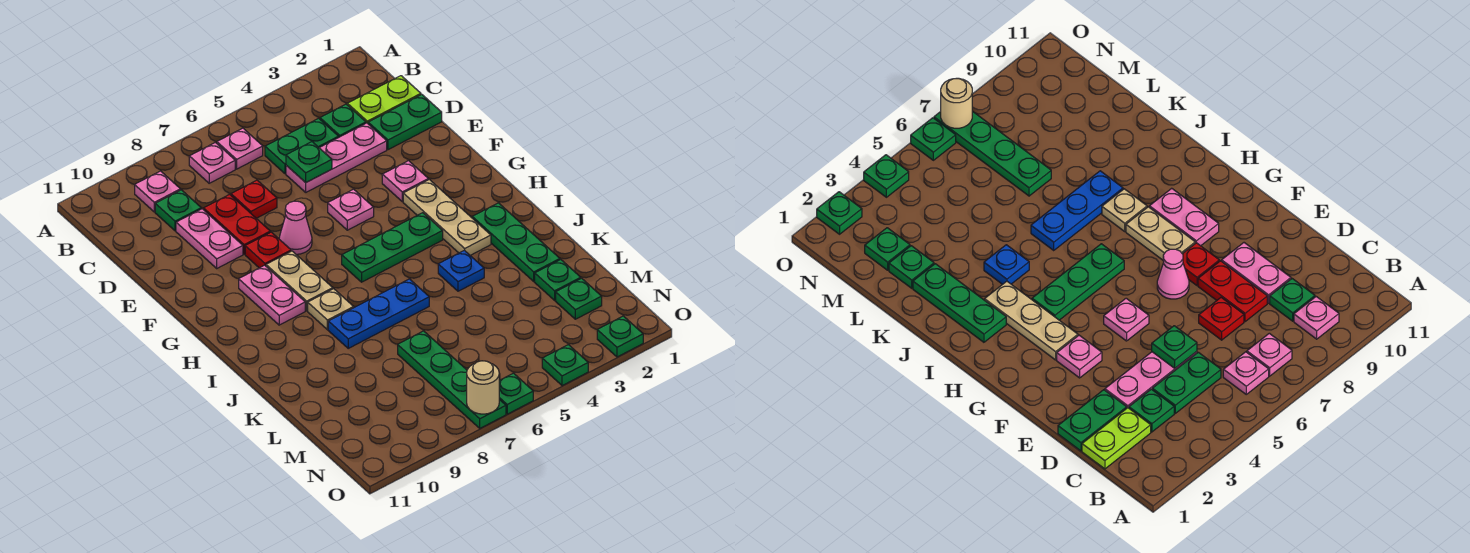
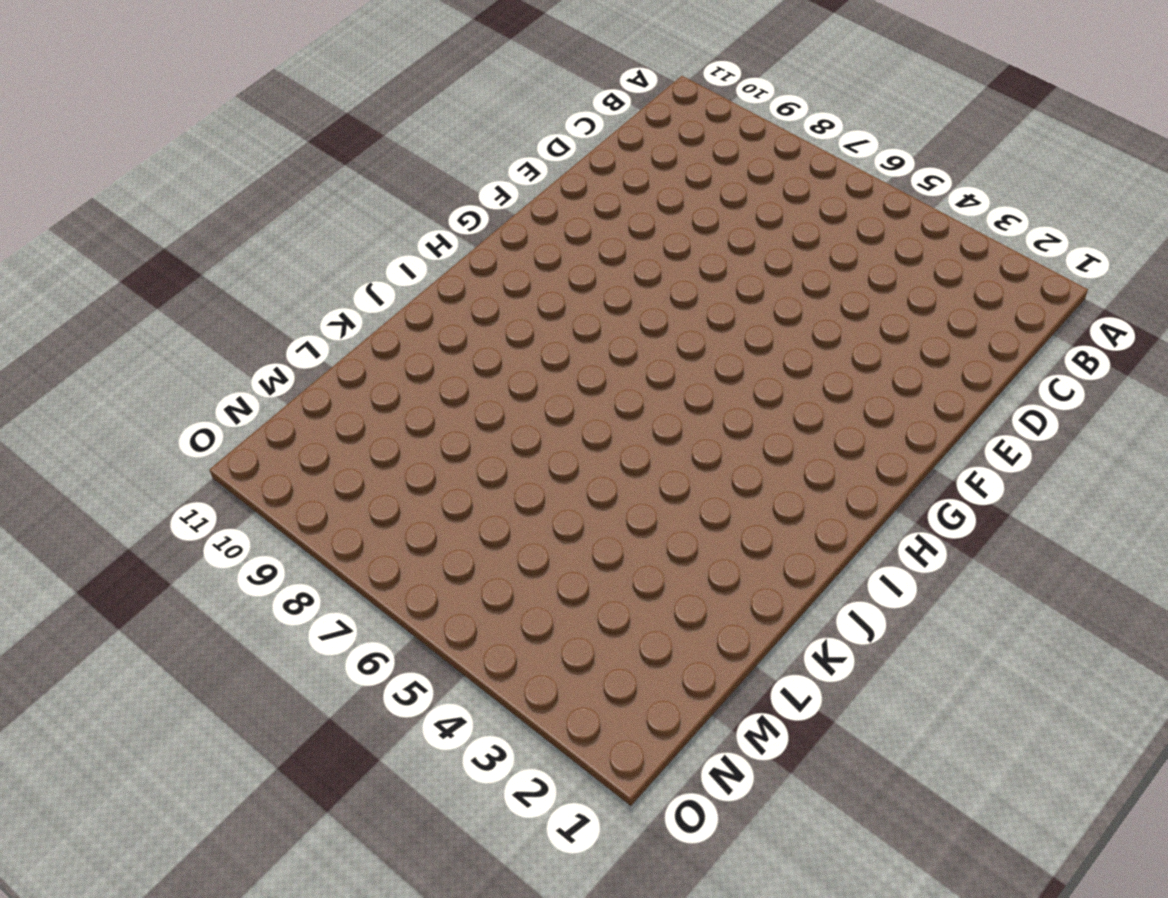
none -> pink 1x1 plate [217,128,263,169]
none -> pink 1x1 plate [189,143,235,183]
none -> pink 1x1 plate [135,171,180,212]
none -> lime 1x2 plate [347,76,421,123]

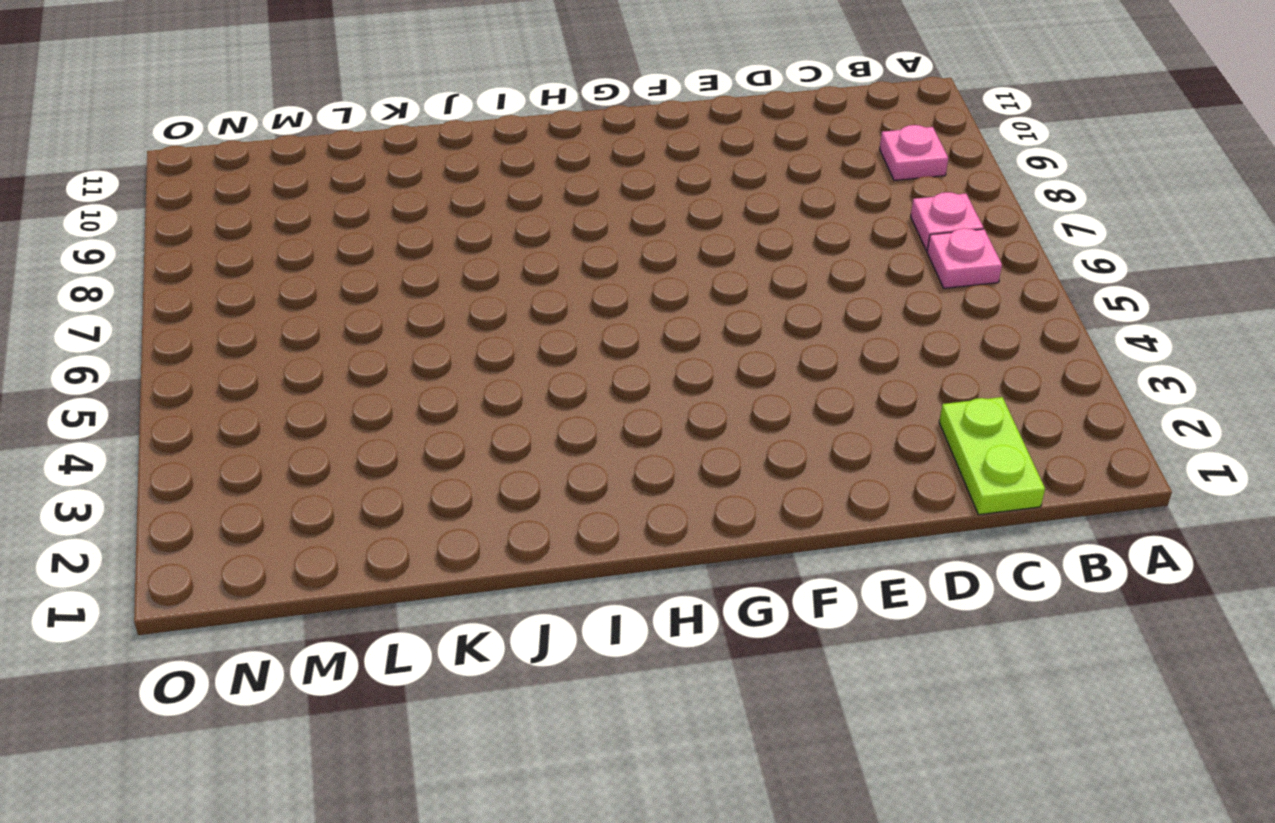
none -> green 1x1 plate [320,104,366,137]
none -> green 1x2 plate [265,118,339,174]
none -> green 1x1 plate [155,190,201,231]
none -> green 1x2 plate [368,94,442,150]

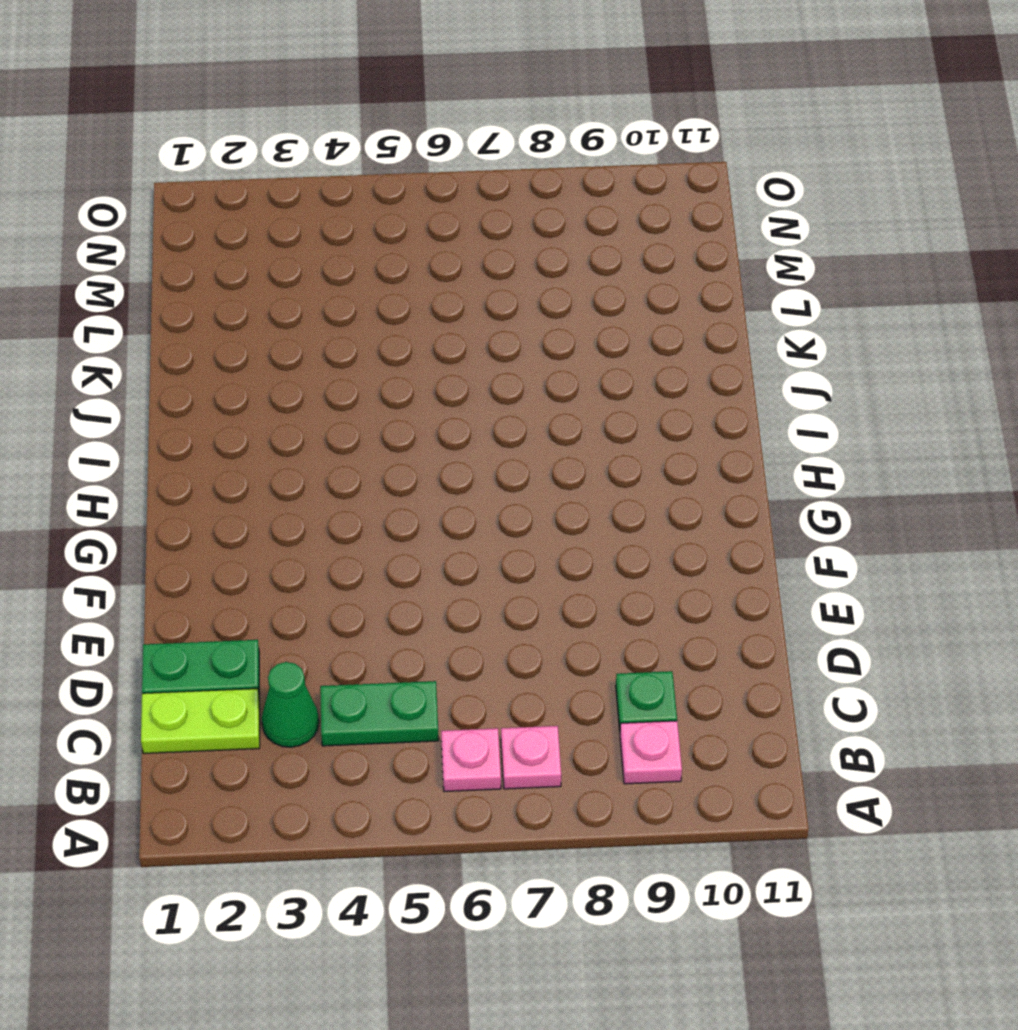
green 1x1 cone [262,662,319,747] -> green 1x1 plate [320,104,366,137]
none -> pink 1x3 plate [286,123,387,192]
none -> red 1x1 plate [231,180,277,218]
none -> red 1x2 plate [204,194,270,254]
none -> pink 1x2 plate [176,209,243,268]

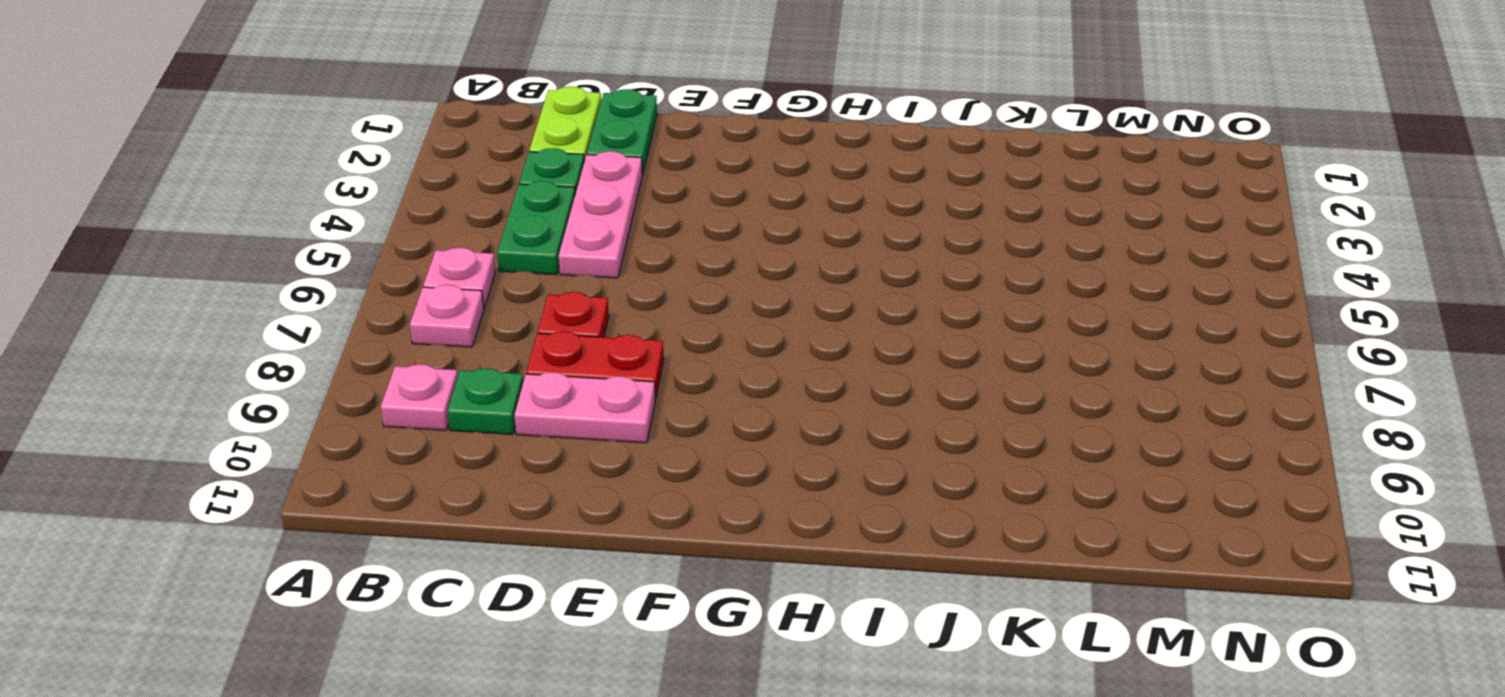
none -> pink 1x1 plate [382,161,428,202]
none -> pink 1x1 plate [328,189,374,230]
none -> pink 1x1 cone [279,201,312,254]
none -> red 1x1 plate [245,232,291,268]

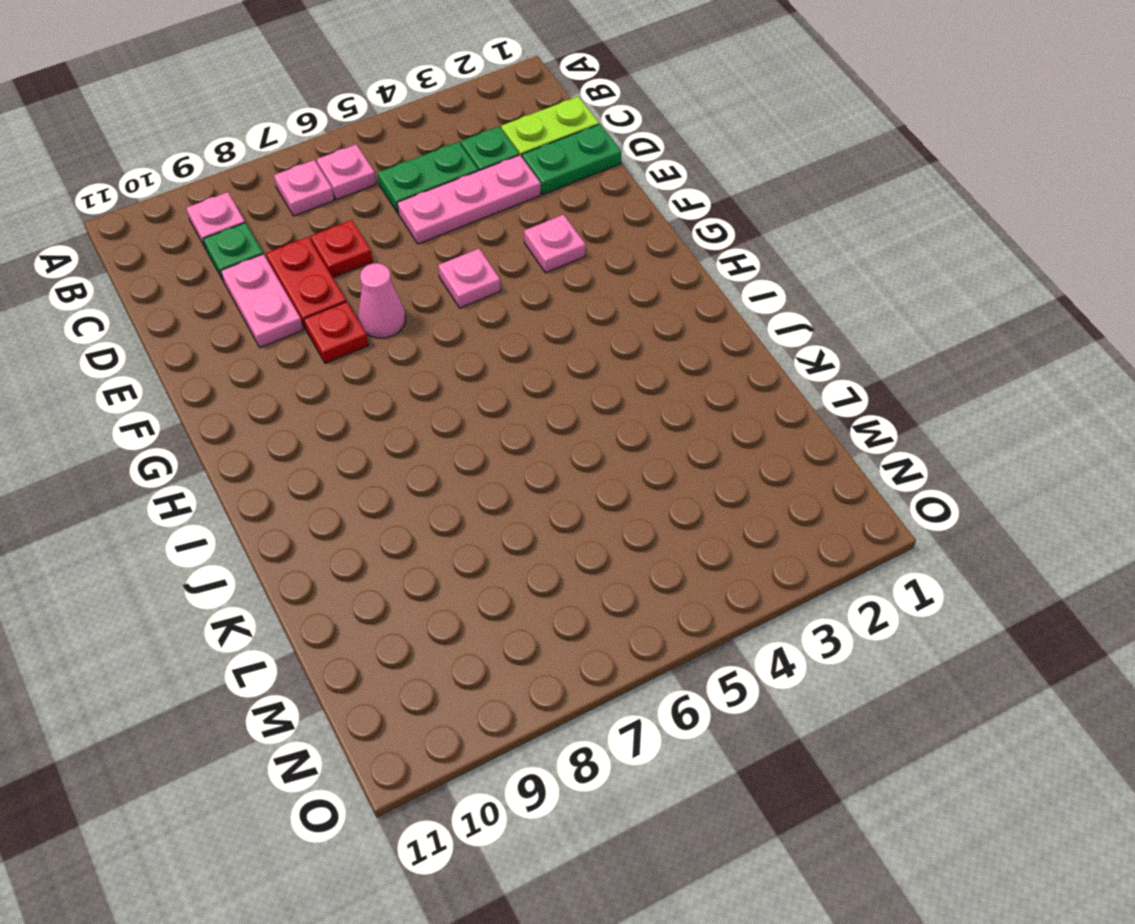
none -> tan 1x3 plate [403,180,491,255]
none -> tan 1x2 plate [266,251,333,311]
none -> pink 1x2 plate [239,265,305,325]
none -> green 1x3 plate [342,213,443,282]

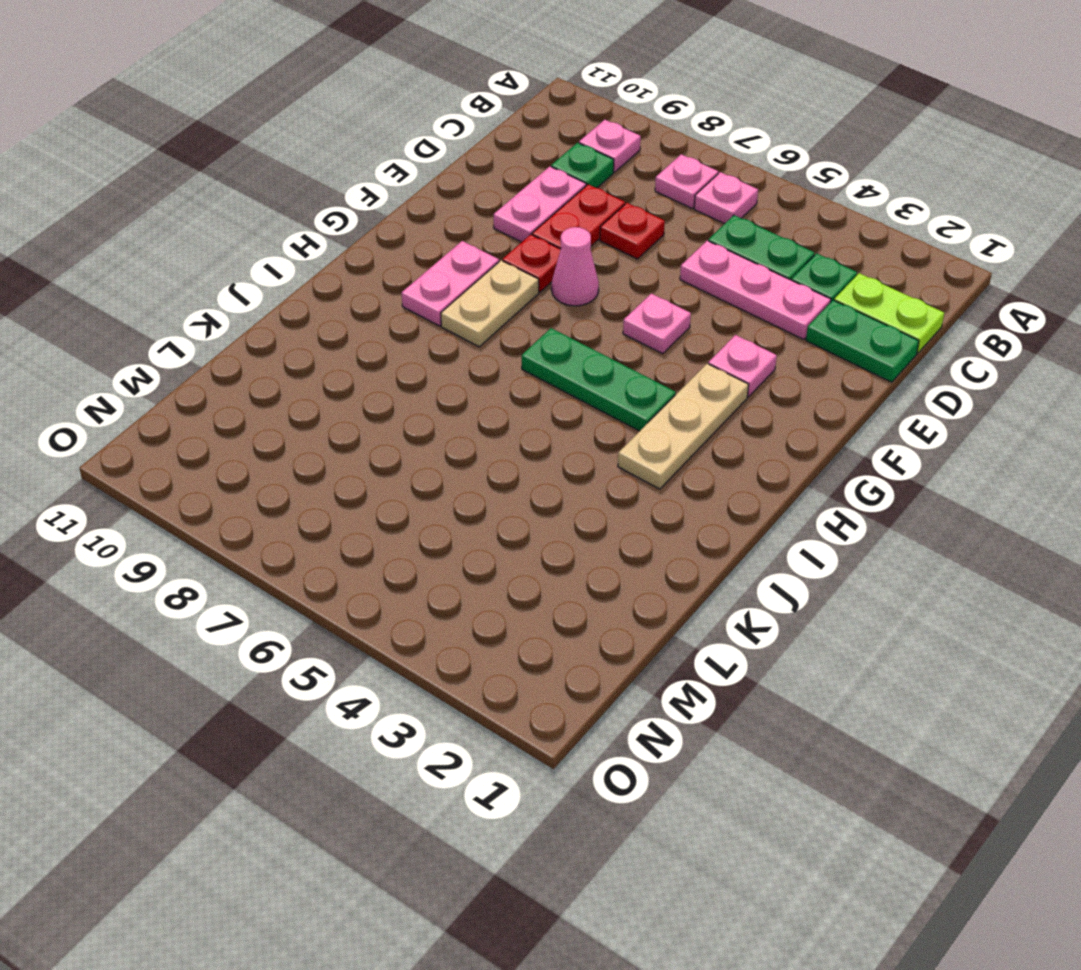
none -> green 1x3 plate [472,203,560,281]
none -> tan 1x1 plate [308,289,354,330]
none -> blue 1x1 plate [438,250,484,291]
none -> blue 1x3 plate [328,279,429,348]

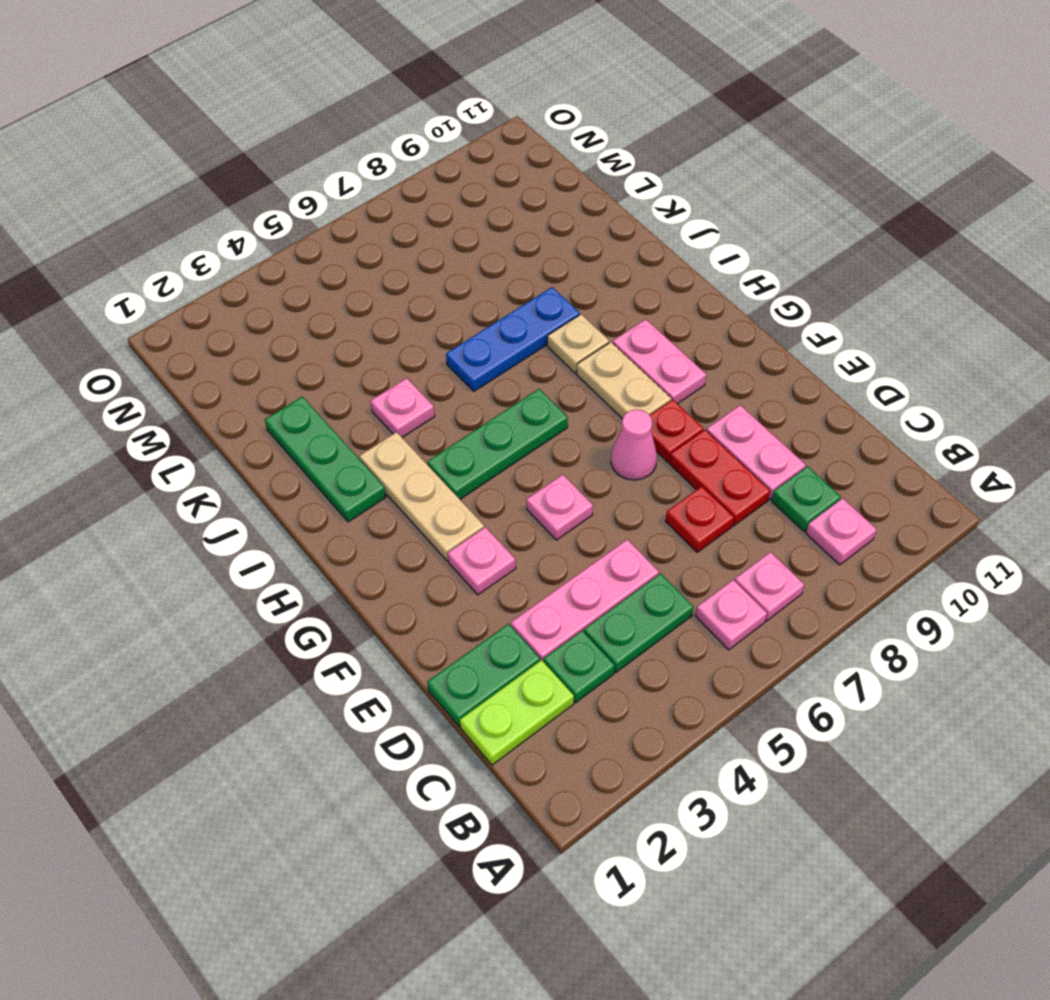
pink 1x1 plate [370,378,435,437] -> blue 1x1 plate [438,250,484,291]
none -> green 1x1 plate [535,260,581,300]
none -> green 1x4 plate [398,331,506,428]
none -> green 1x1 plate [556,278,602,319]
none -> green 1x1 plate [597,316,643,357]

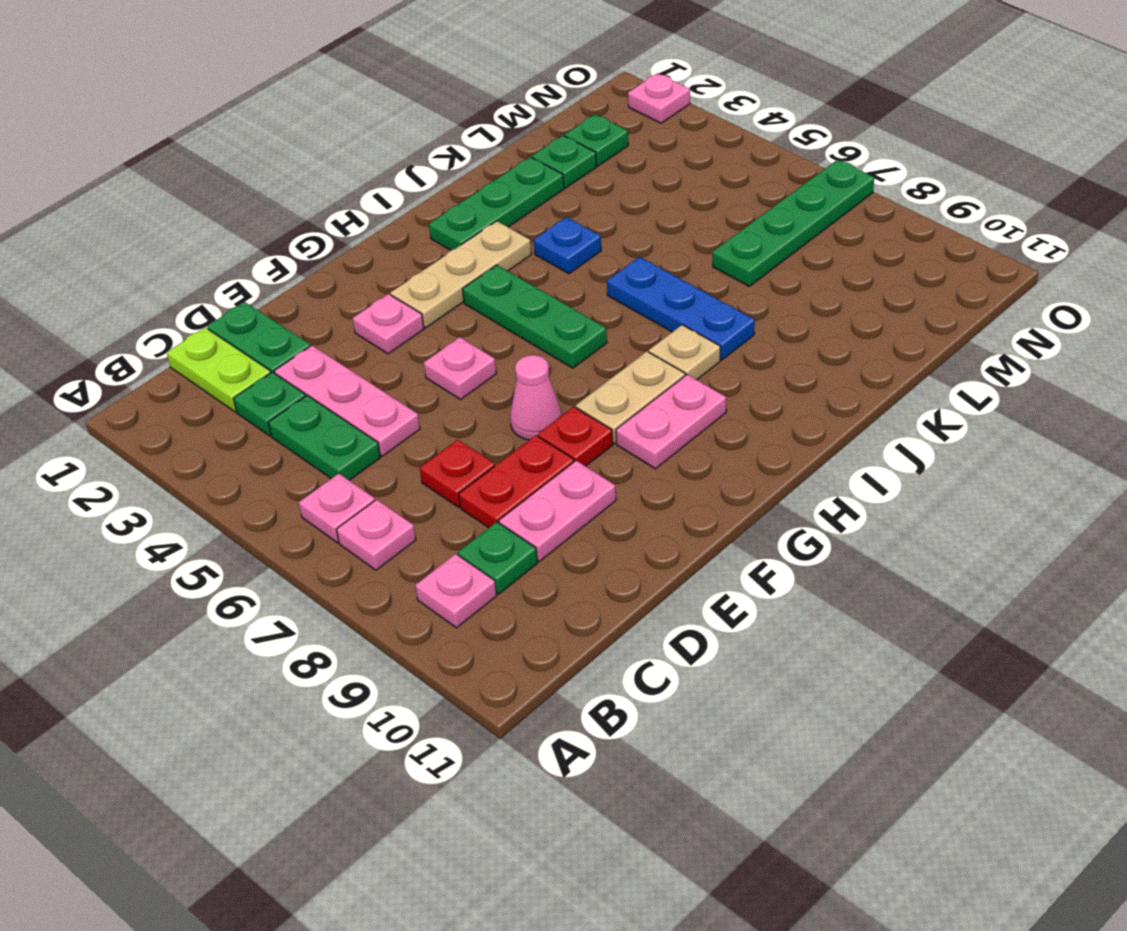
pink 1x1 plate [628,73,690,123] -> green 1x1 plate [597,316,643,357]
none -> green 1x1 plate [542,345,588,386]
none -> green 1x1 plate [499,373,533,414]
none -> green 1x1 plate [286,142,332,182]
none -> tan 1x1 round brick [467,361,499,414]

